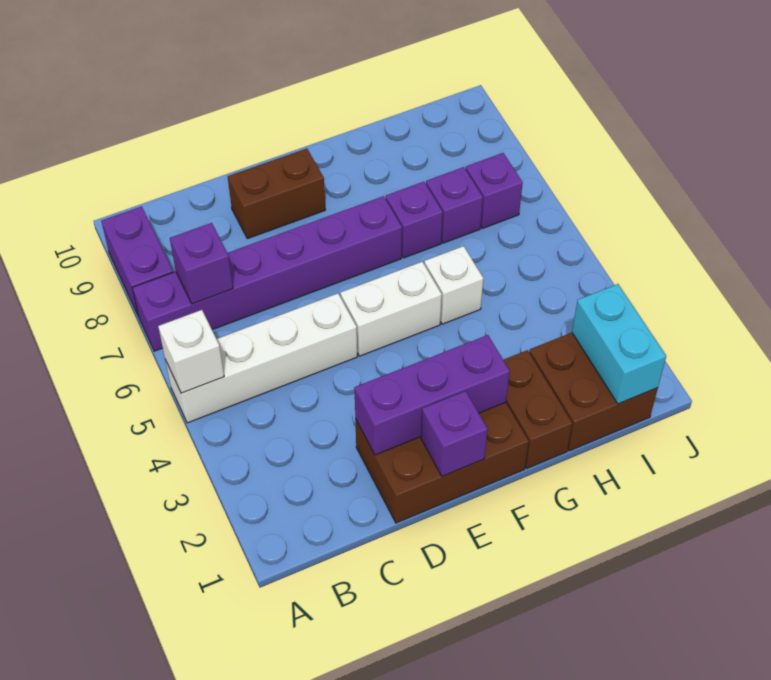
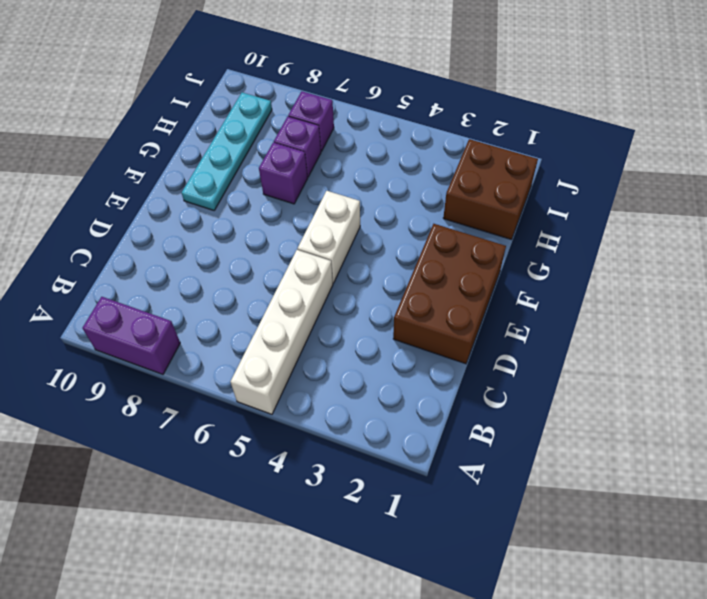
cyan 1x4 plate [182,93,272,210] -> none
none -> purple 1x6 brick [132,196,402,351]
none -> brown 1x2 brick [228,149,325,239]
none -> brown 1x2 brick [504,350,572,468]

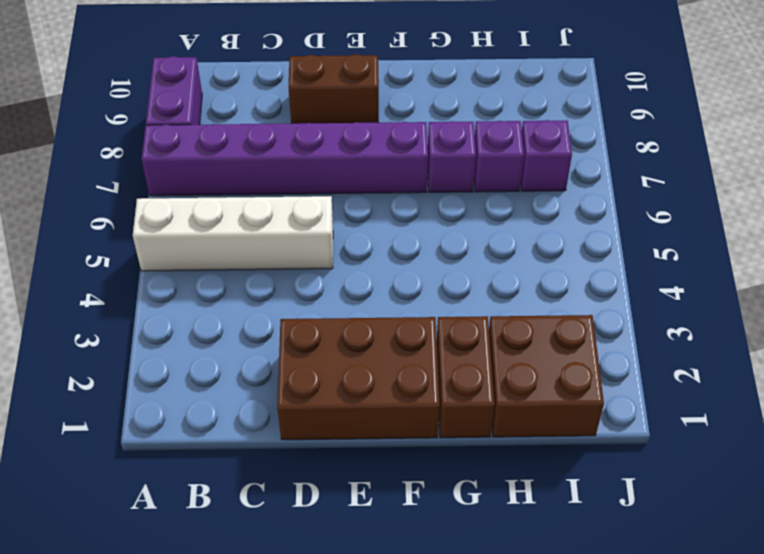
none -> white 1x2 brick [340,262,442,356]
none -> white 1x1 brick [424,246,483,324]
none -> white 1x1 brick [158,310,224,393]

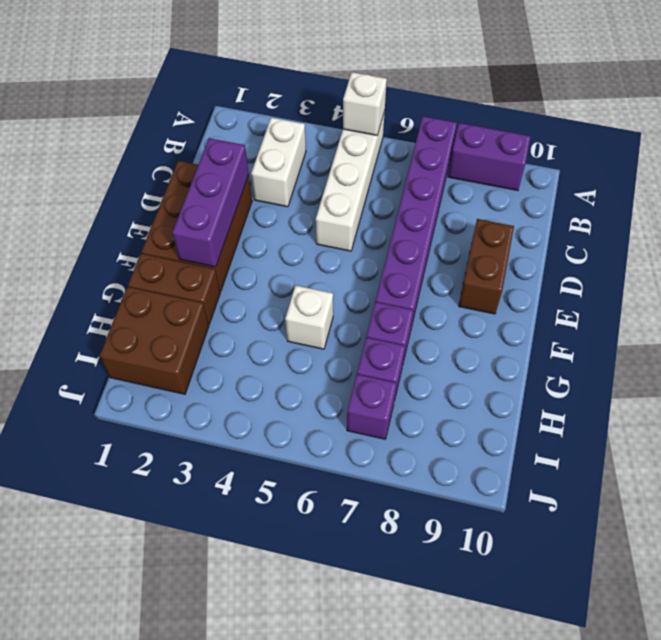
white 1x2 brick [251,118,306,207] -> white 1x2 brick moved to [340,262,442,356]
none -> purple 1x1 brick [170,223,233,304]
none -> purple 1x1 brick [421,391,488,476]
none -> cyan 1x2 brick [572,284,666,404]

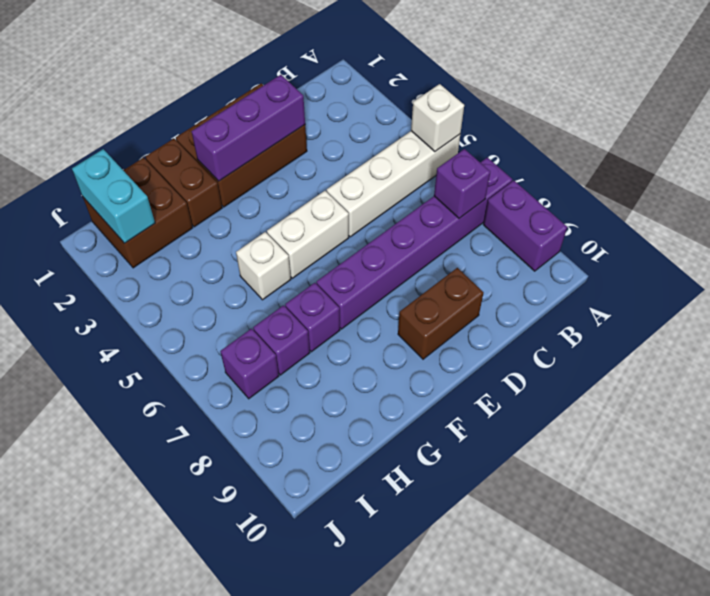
none -> purple 1x1 brick [421,391,488,476]

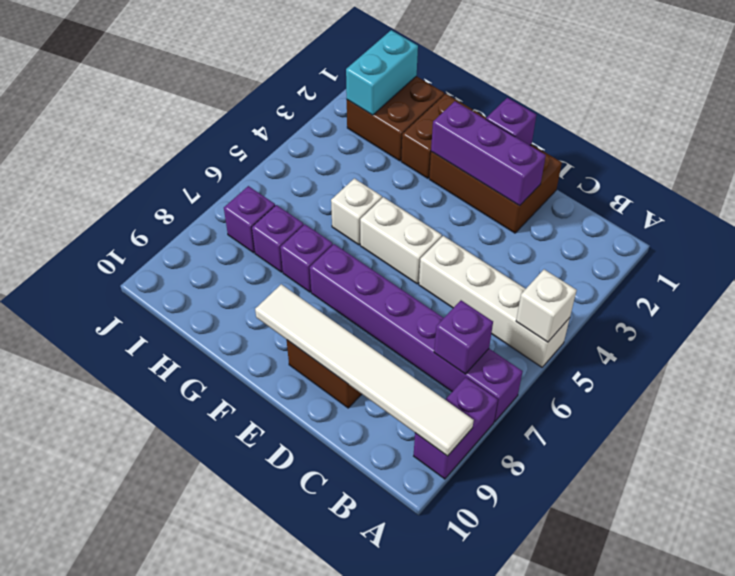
white 1x6 tile [255,284,474,456] -> none

